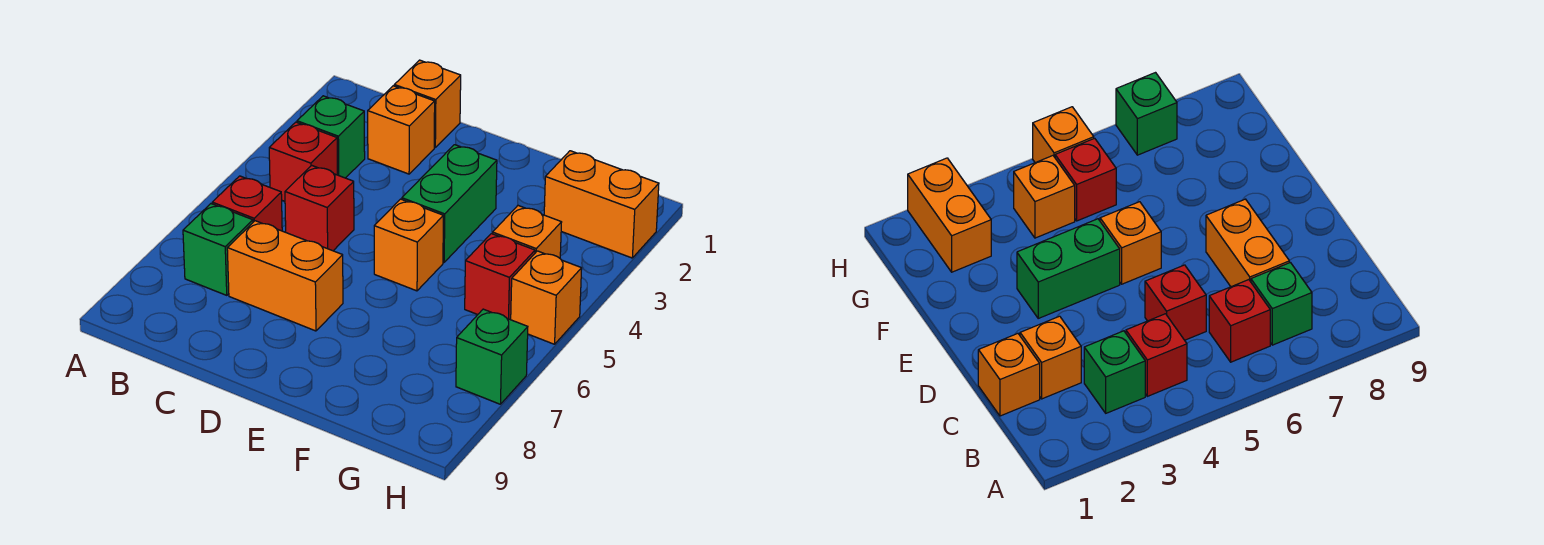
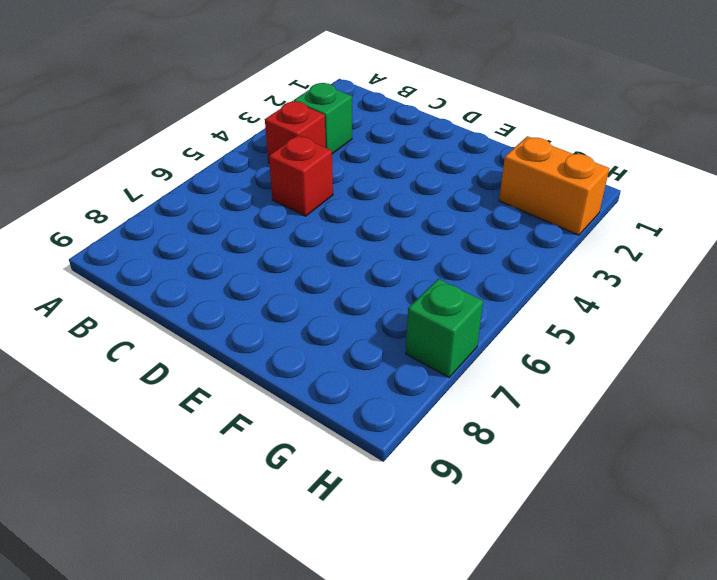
none -> red 1x1 brick [212,176,282,231]
none -> green 1x1 brick [183,204,253,295]
none -> orange 1x1 brick [394,60,461,147]

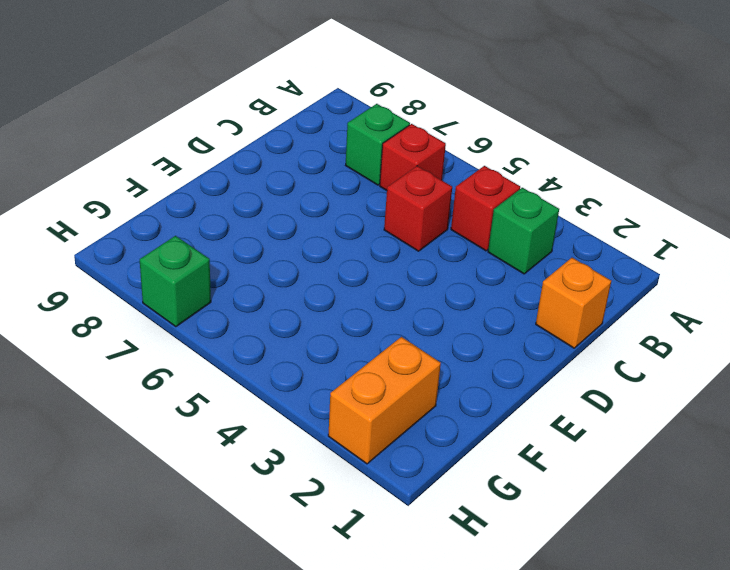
none -> orange 1x1 brick [368,86,435,174]
none -> orange 1x2 brick [227,221,343,331]
none -> green 1x2 brick [402,145,497,262]

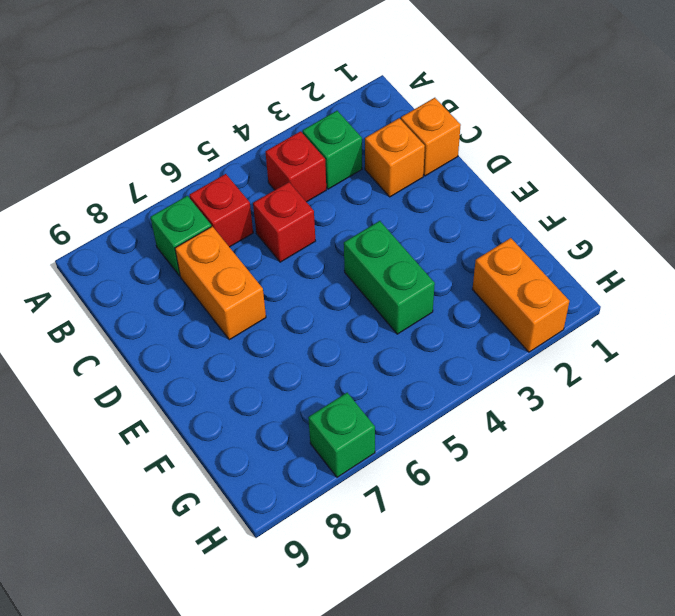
green 1x2 brick [344,221,435,334] -> green 1x2 brick turned to [402,145,497,262]
none -> orange 1x1 brick [374,199,443,291]
none -> orange 1x1 brick [492,206,562,258]
none -> red 1x1 brick [465,234,535,320]

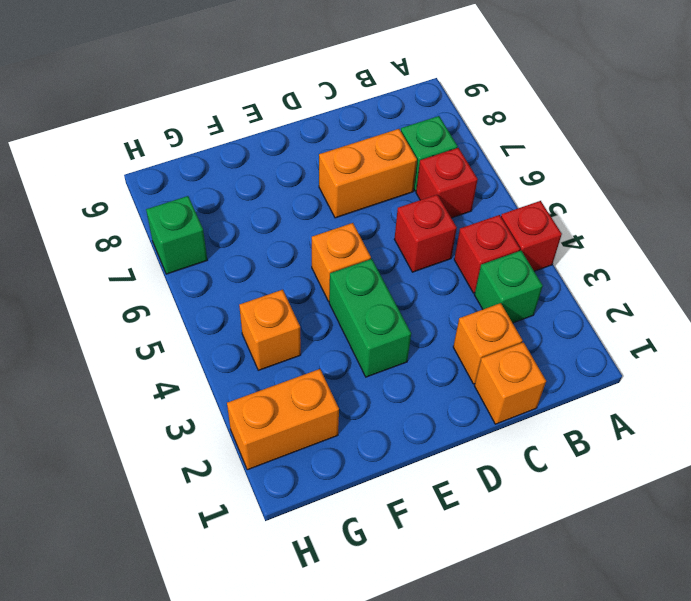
red 1x1 brick [501,201,562,271] -> red 1x1 brick moved to [465,234,535,320]
none -> orange 1x1 brick [511,251,582,344]

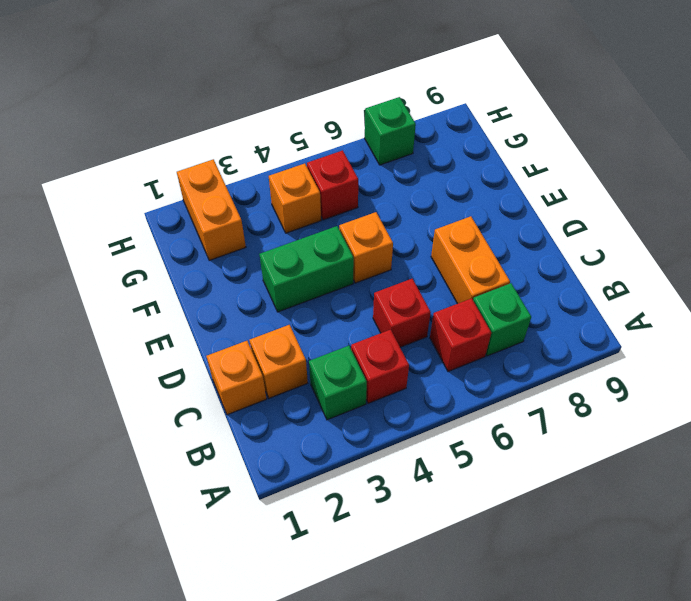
none -> orange 1x1 brick [511,251,582,344]

